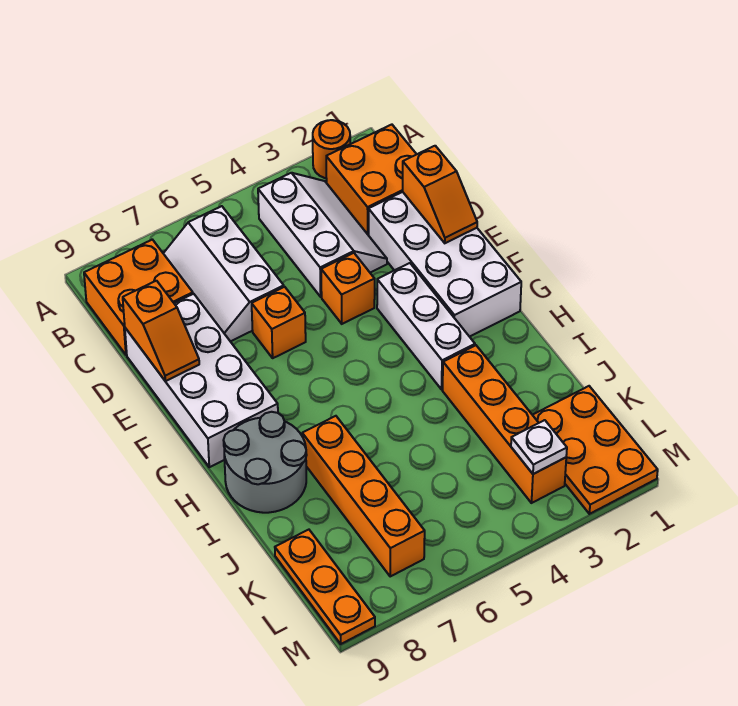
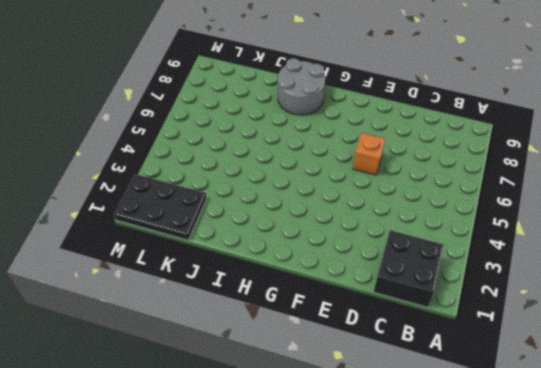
black 2x2 brick [374,230,444,307] -> orange 2x2 brick [326,125,417,235]
black 2x3 plate [114,174,207,240] -> orange 2x3 plate [533,386,658,514]
none -> orange 1x1 round brick [313,120,350,178]
none -> white 2x3 slope [258,173,387,297]
none -> white 2x3 slope [163,206,284,342]

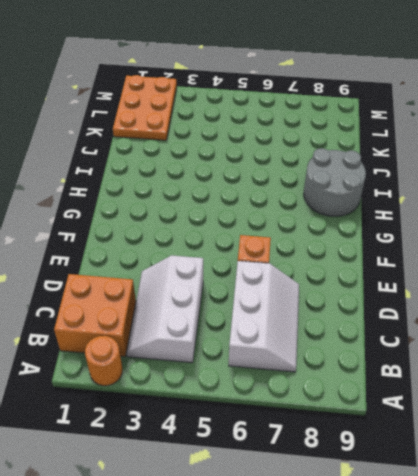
none -> orange 2x2 brick [84,240,193,355]
none -> white 2x4 brick [369,192,521,337]
none -> white 2x4 brick [125,294,278,467]

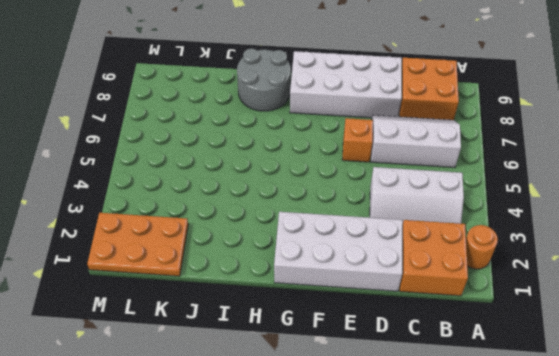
none -> orange 1x1 brick [321,253,375,324]
none -> white 1x3 brick [377,263,475,389]
none -> orange 1x4 brick [442,345,566,503]

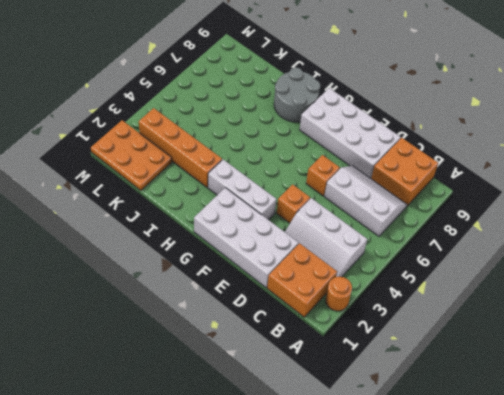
none -> orange 1x4 brick [302,416,425,576]
none -> orange 1x3 plate [275,530,375,644]
none -> orange 1x2 slope [403,146,477,243]

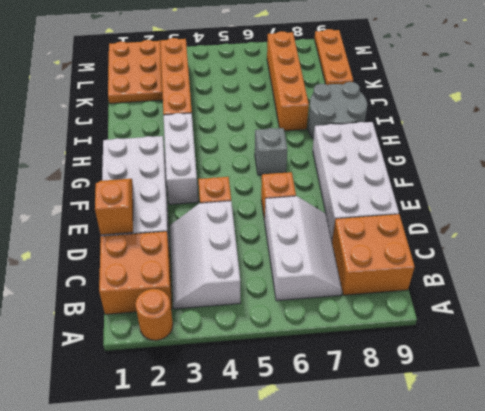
grey 1x1 brick [255,128,287,175] -> none
none -> orange 1x2 slope [123,281,199,381]
none -> white 1x1 plate [511,420,567,474]

